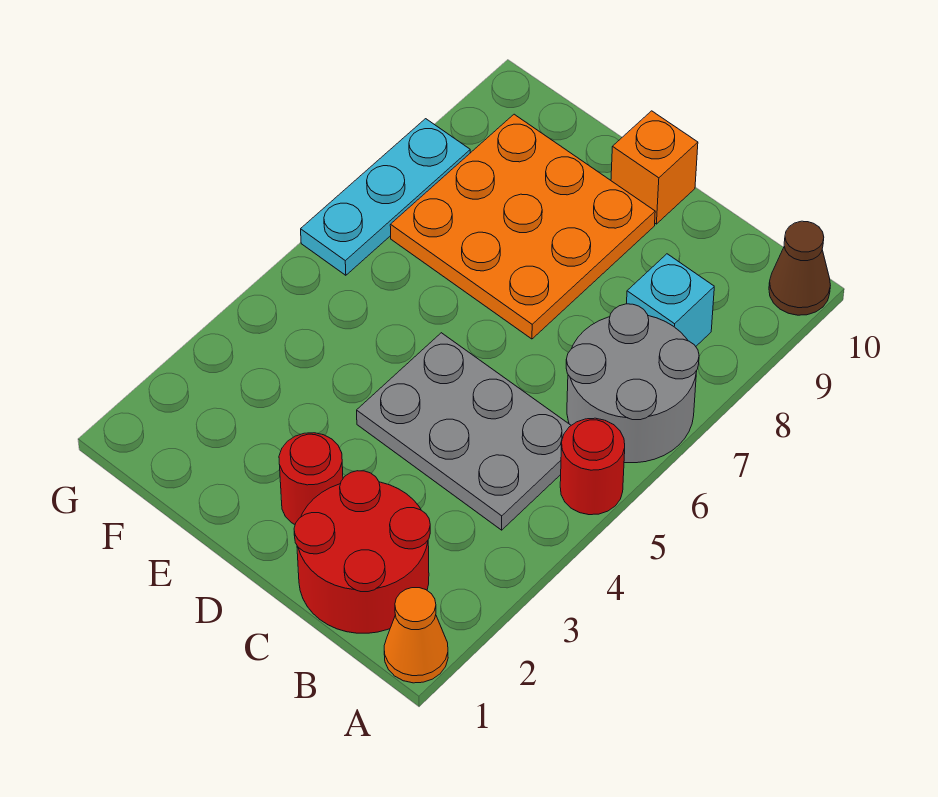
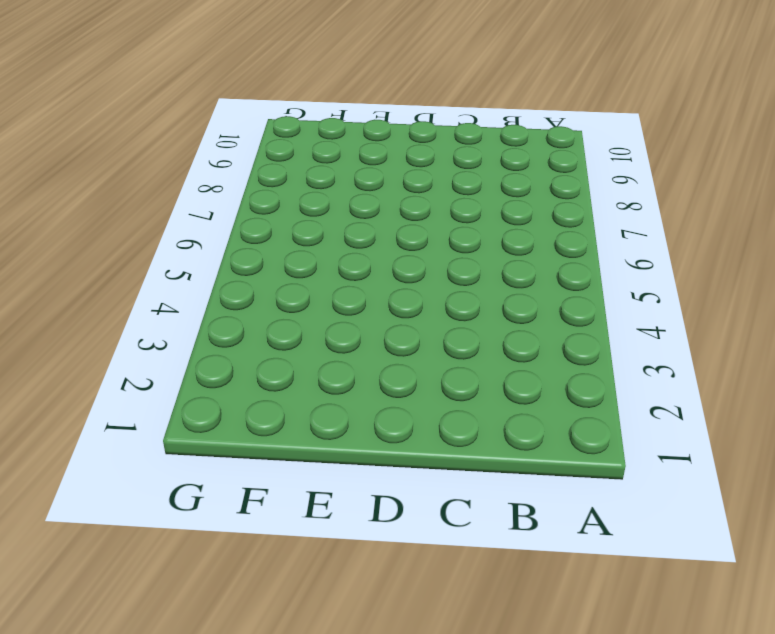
none -> orange 1x1 cone [384,588,448,683]
none -> red 1x1 round brick [560,418,625,515]

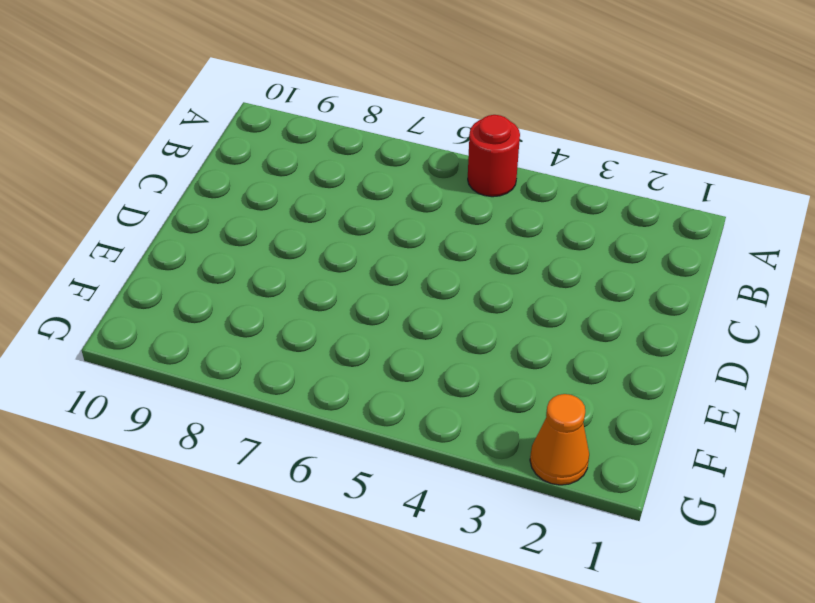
orange 1x1 cone [530,394,589,485] -> orange 1x1 cone moved to [384,588,448,683]
none -> grey 2x2 round brick [566,304,699,463]
none -> brown 1x1 cone [769,221,830,315]

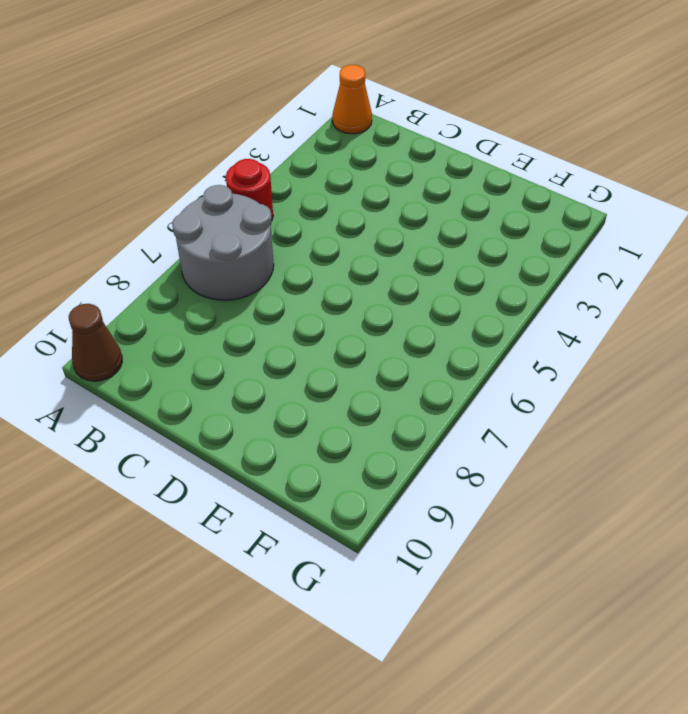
none -> red 2x2 round brick [294,471,430,633]
none -> grey 2x3 plate [357,333,571,530]

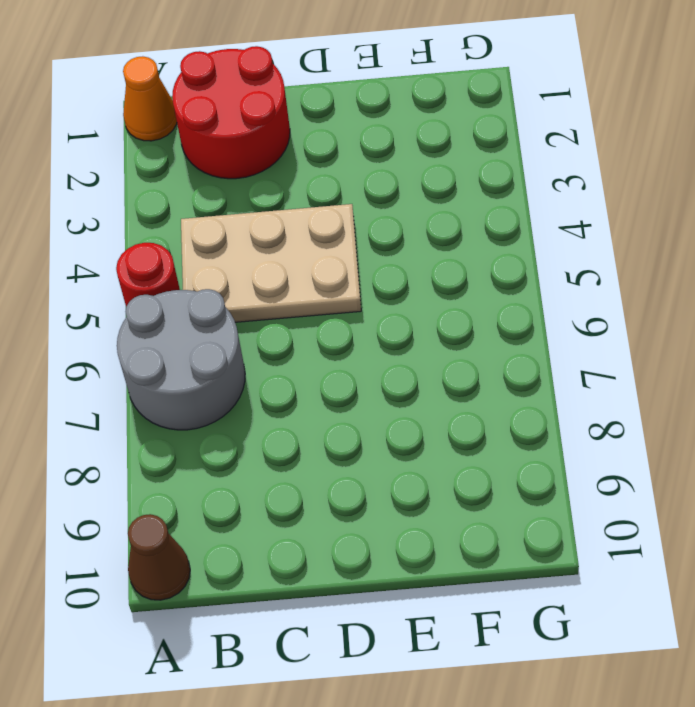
tan 2x3 plate [181,204,361,322] -> grey 2x3 plate [357,333,571,530]
none -> cyan 1x1 brick [627,254,714,346]
none -> red 1x1 round brick [279,433,343,524]

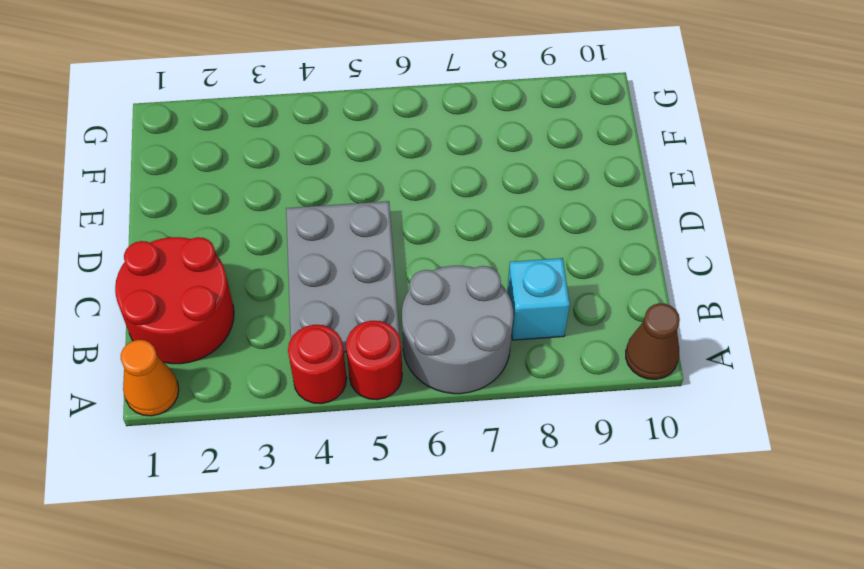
red 1x1 round brick [288,325,347,404] -> red 1x1 round brick moved to [279,433,343,524]
none -> orange 3x3 plate [390,114,655,339]
none -> orange 1x1 brick [611,111,698,224]

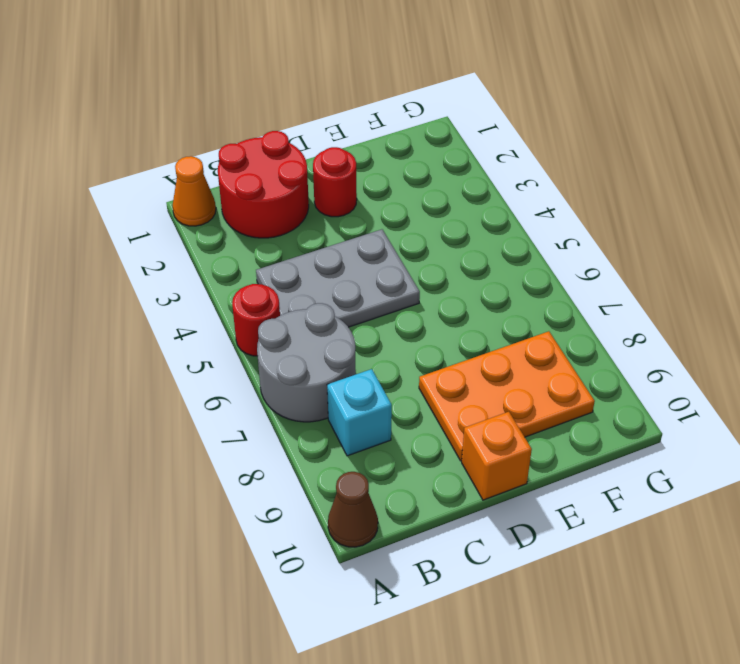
orange 2x3 plate [419,331,595,461] -> orange 3x3 plate [390,114,655,339]
none -> cyan 1x3 plate [301,119,470,275]

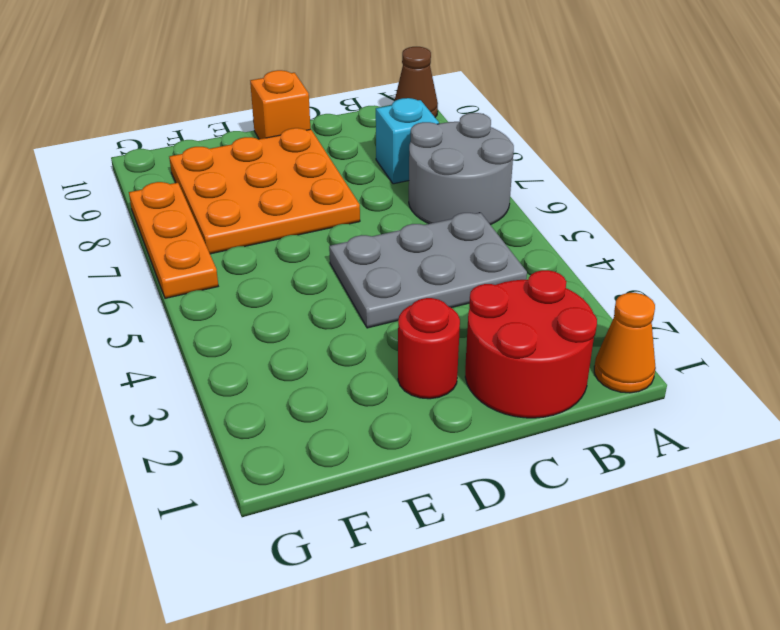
orange 1x3 plate [129,182,218,298] -> cyan 1x3 plate [301,119,470,275]
none -> red 1x1 round brick [560,418,625,515]

